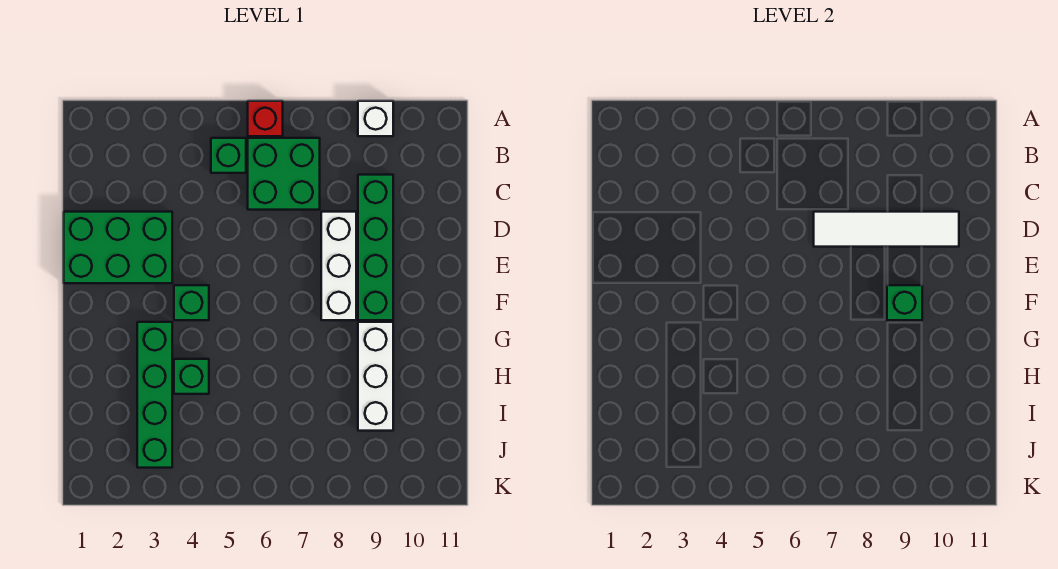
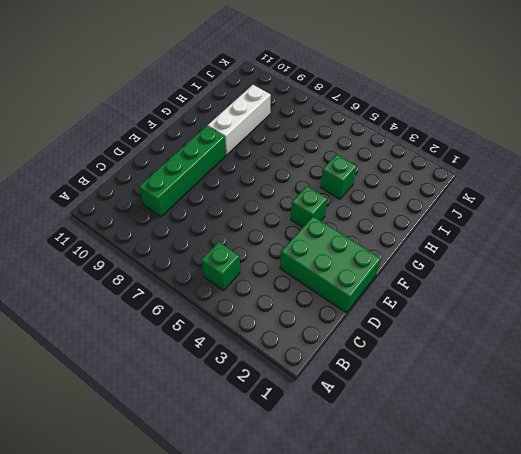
none -> red 1x1 brick [248,101,283,136]
none -> white 1x1 brick [358,101,393,136]
none -> green 2x2 brick [248,138,320,210]

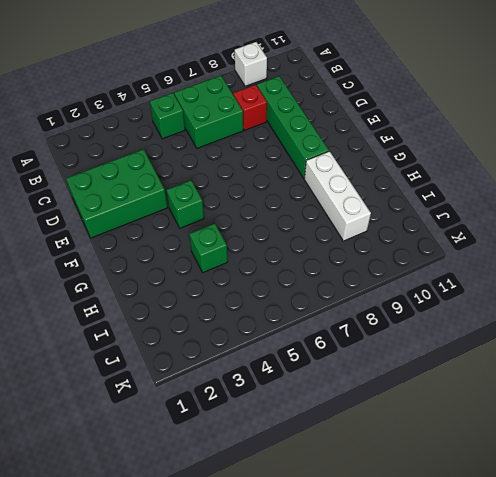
red 1x1 brick [233,85,267,130] -> red 1x1 brick moved to [248,101,283,136]
none -> white 1x3 brick [321,212,356,320]
none -> green 1x4 brick [137,322,172,468]
none -> white 1x4 tile [814,212,959,247]

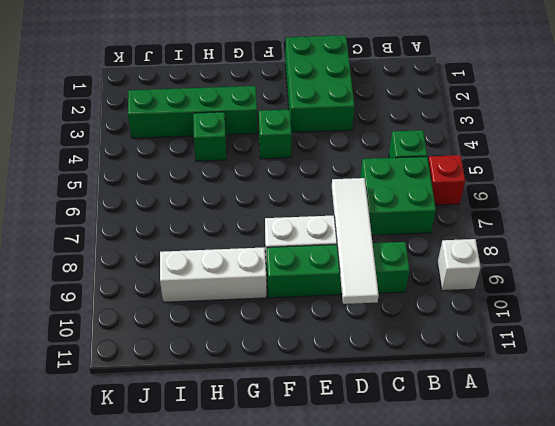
none -> green 1x1 brick [887,285,922,320]

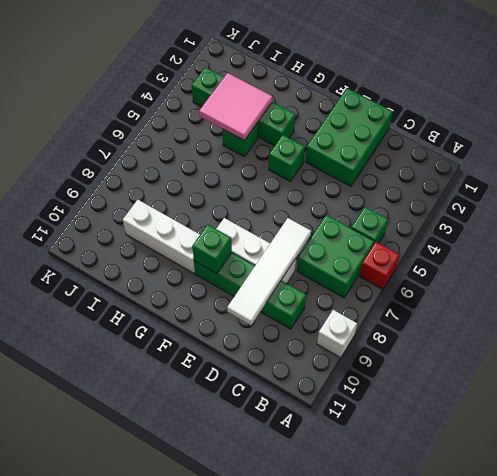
pink 2x2 tile [199,73,272,141] -> none

